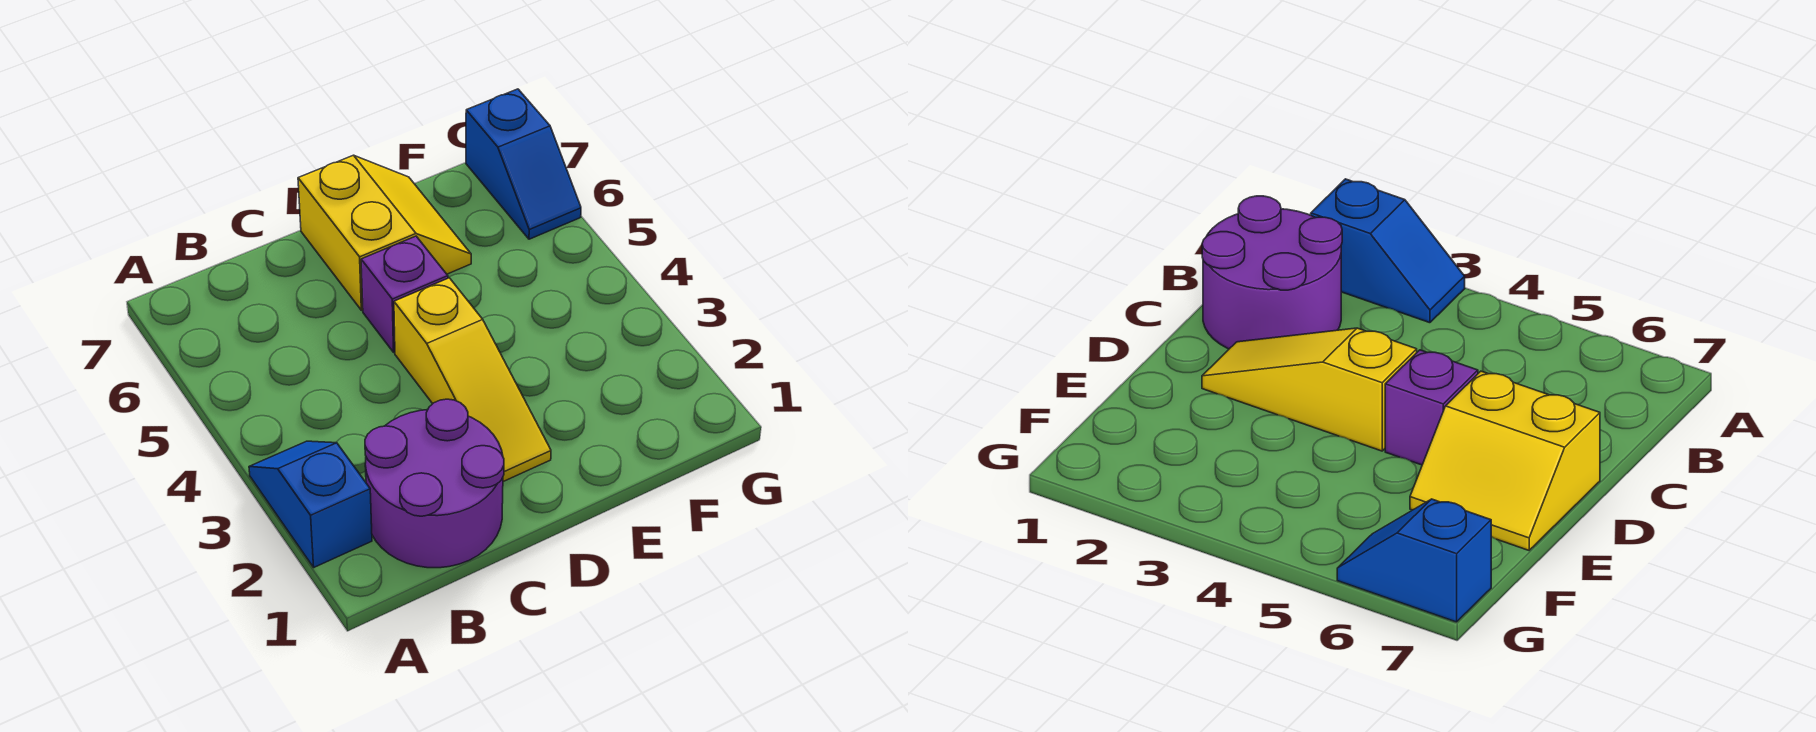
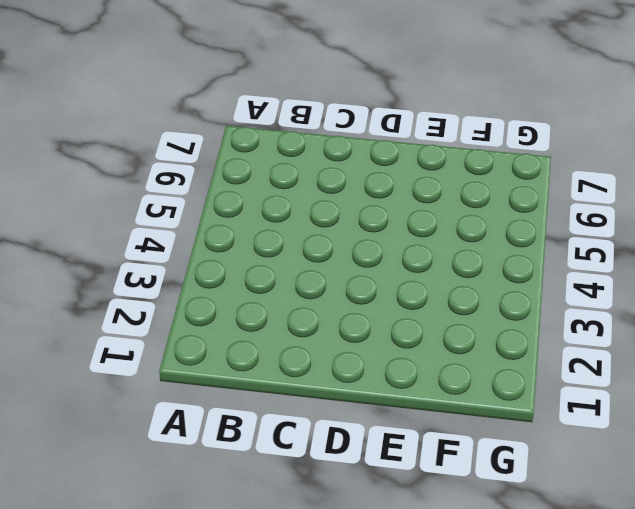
none -> blue 1x2 slope [249,441,372,567]
none -> purple 2x2 round brick [365,399,504,568]

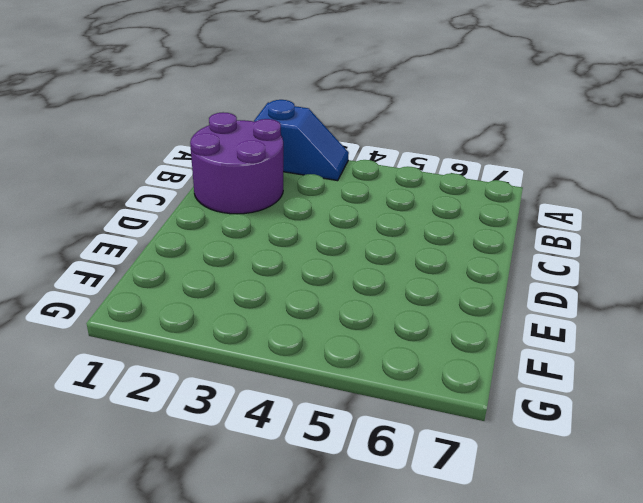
none -> yellow 1x3 slope [394,278,551,482]
none -> purple 1x1 brick [361,236,448,352]

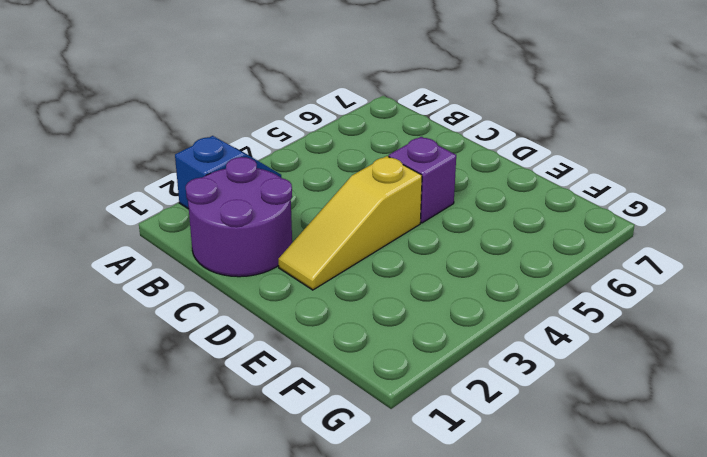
none -> yellow 2x2 slope [298,155,471,310]
none -> blue 1x2 slope [466,89,581,239]

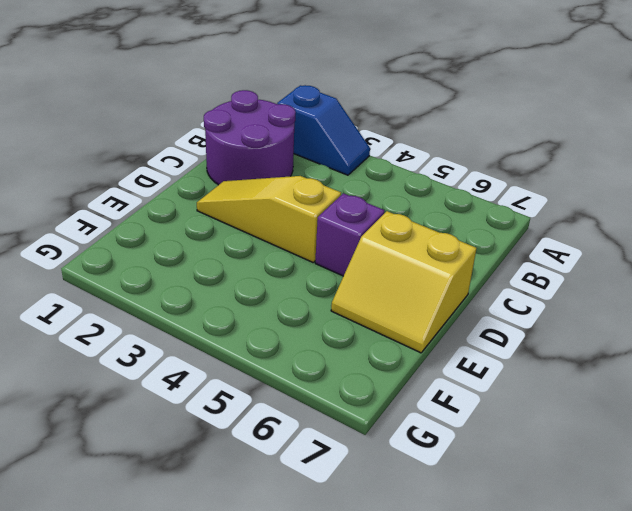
none -> blue 1x2 slope [466,89,581,239]

